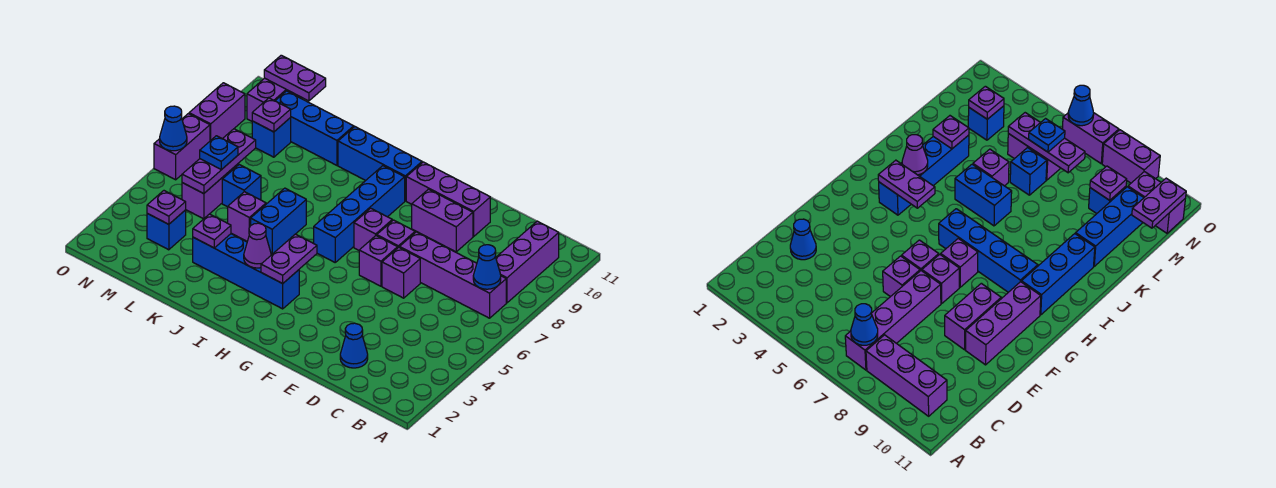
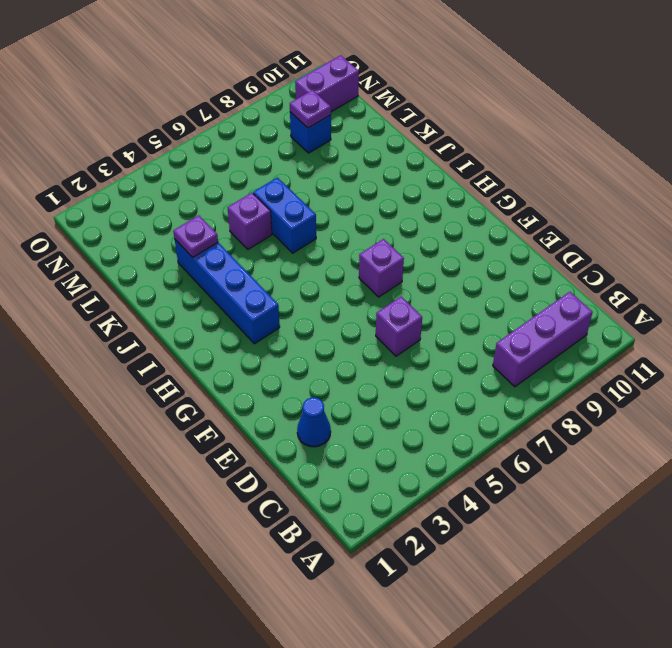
blue 1x2 brick [253,177,316,253] -> blue 1x2 brick turned to [251,188,306,254]
none -> purple 1x4 brick [400,232,506,318]
none -> purple 1x2 brick [412,189,473,252]
none -> purple 1x3 brick [406,162,490,236]
none -> purple 1x1 brick [359,236,398,286]

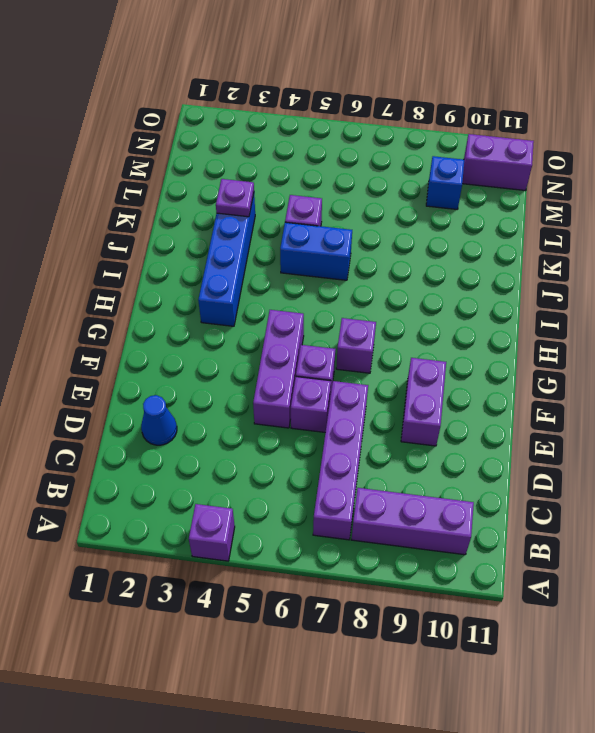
purple 1x1 brick [189,504,235,561] -> purple 1x1 brick moved to [377,220,415,247]
purple 1x3 brick [253,310,304,428] -> purple 1x3 brick moved to [406,162,490,236]
none -> blue 1x4 brick [314,166,405,262]
none -> blue 1x3 brick [338,127,422,201]
none -> blue 1x3 brick [275,91,354,165]
none -> blue 1x1 brick [222,165,261,207]

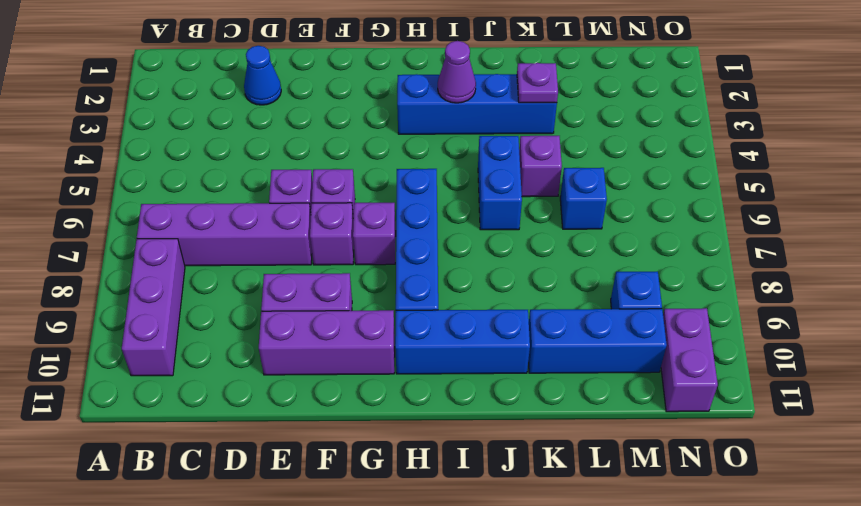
none -> blue 1x1 brick [147,210,186,250]
none -> purple 1x2 brick [182,164,238,219]
none -> purple 1x2 brick [154,114,210,180]
none -> purple 1x2 brick [189,83,245,141]

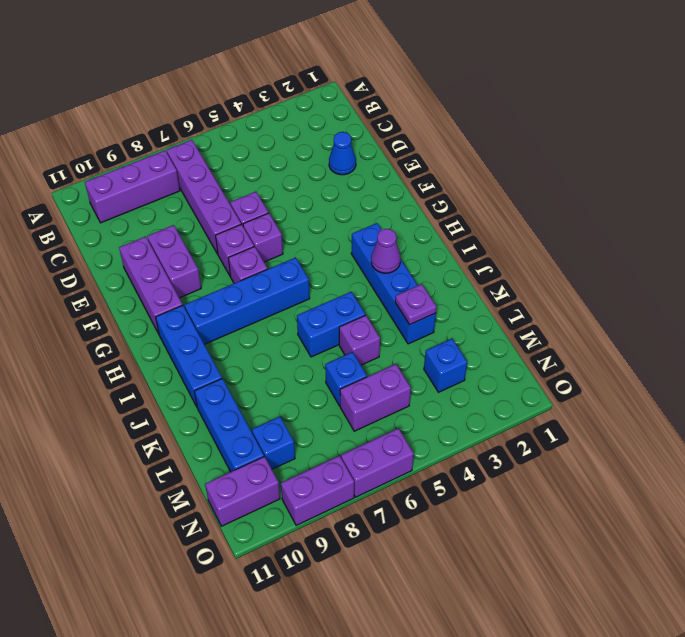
none -> blue 1x1 cone [473,245,501,289]
none -> purple 1x2 plate [261,234,317,283]
none -> purple 1x1 plate [147,191,186,224]
none -> purple 1x3 plate [182,129,256,194]

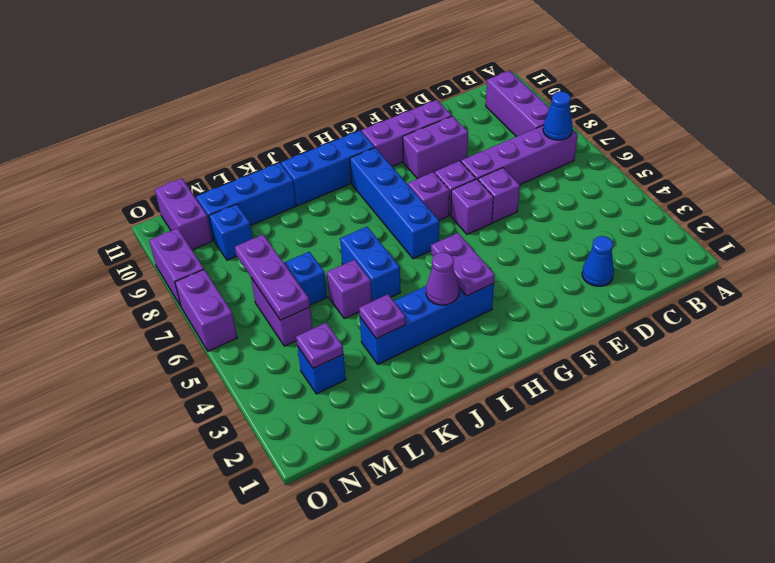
none -> purple 1x1 plate [252,98,291,132]
none -> purple 1x2 plate [264,55,326,101]
none -> blue 1x1 cone [160,106,187,151]
none -> blue 1x1 plate [200,136,238,170]

